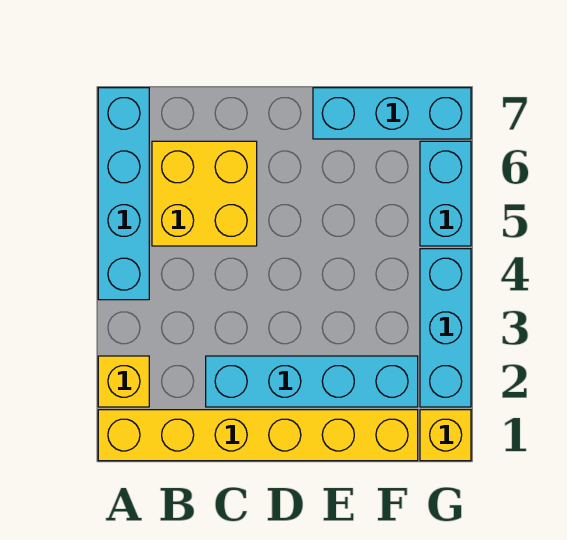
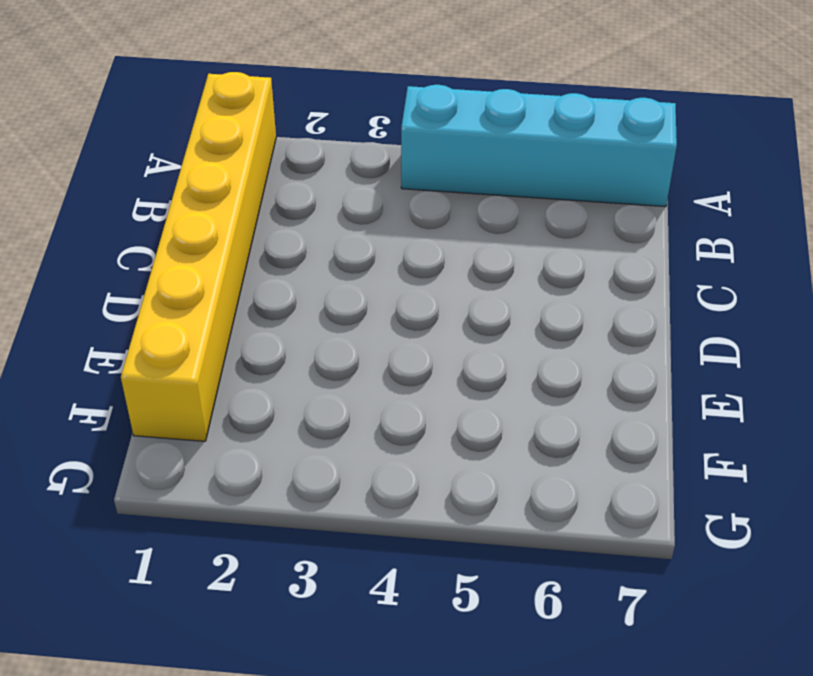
none -> yellow 1x1 brick [98,356,149,407]
none -> yellow 2x2 brick [152,141,257,246]

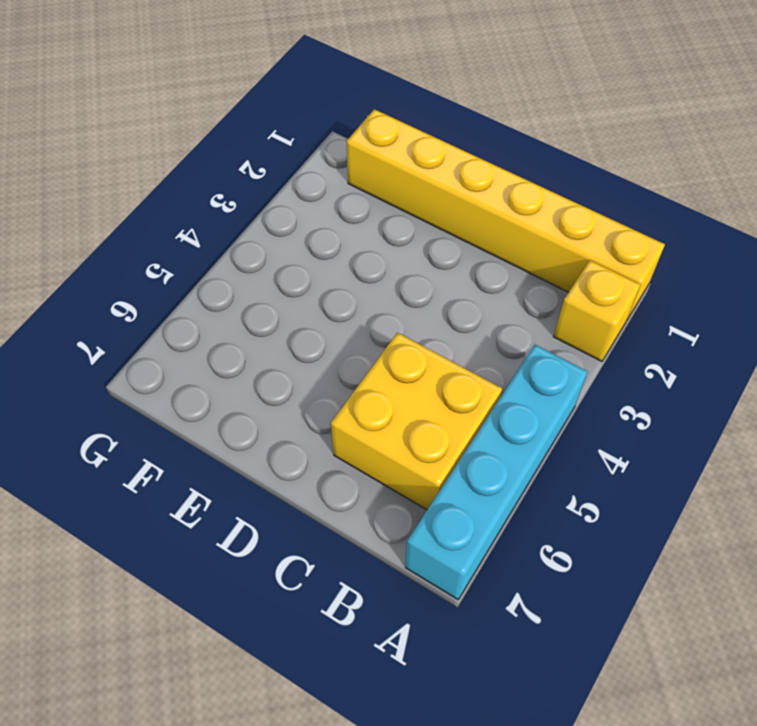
none -> cyan 1x4 brick [206,356,418,407]
none -> cyan 1x3 brick [313,88,471,139]

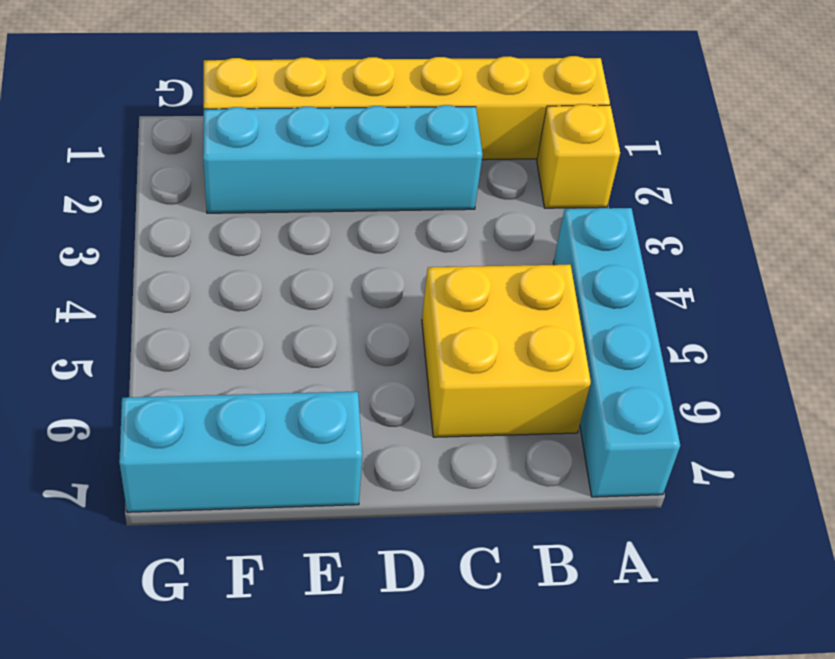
none -> yellow 1x1 brick [420,410,471,461]
none -> cyan 1x3 brick [420,249,471,407]

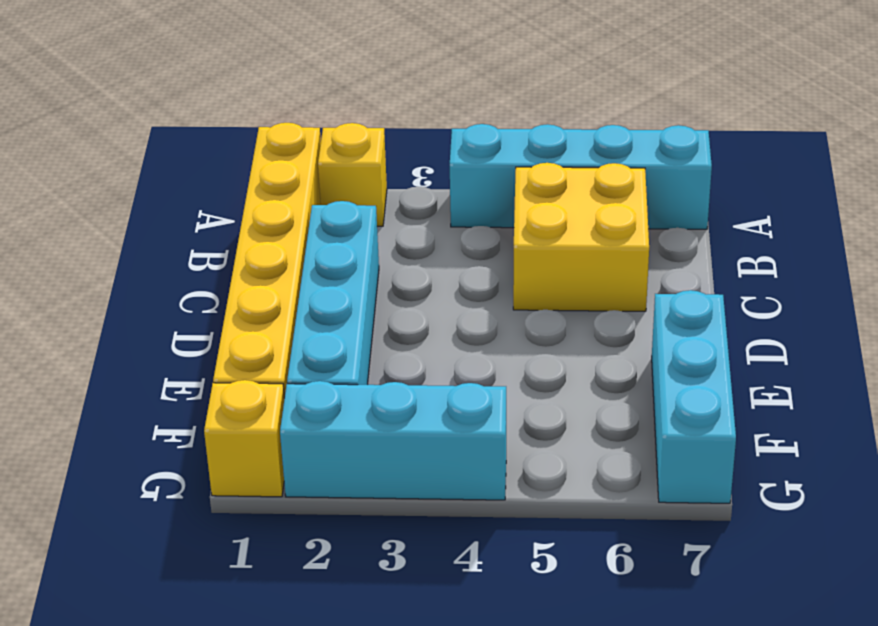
none -> cyan 1x2 brick [420,141,471,246]

